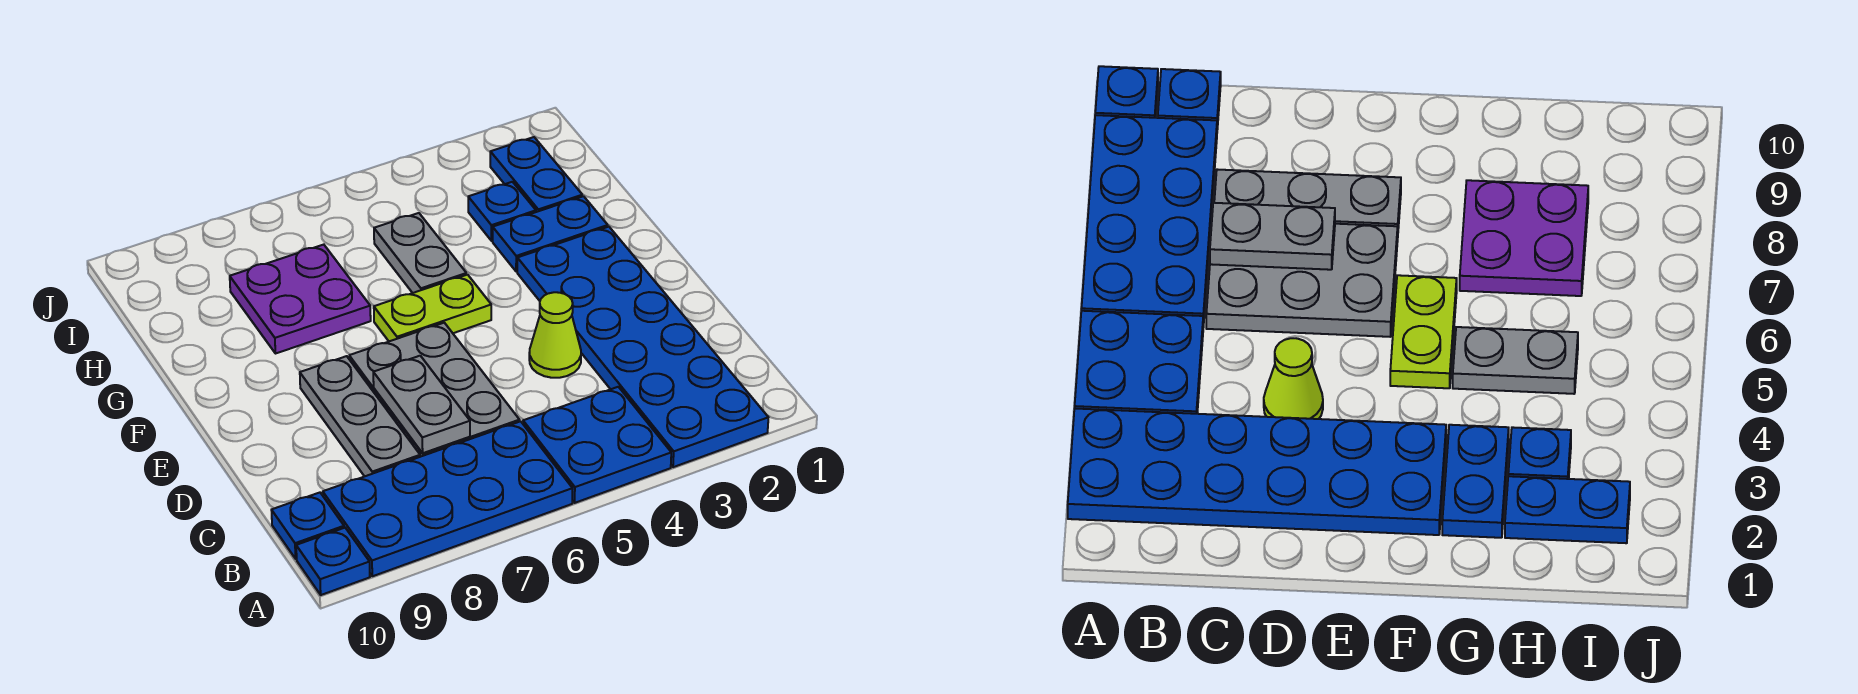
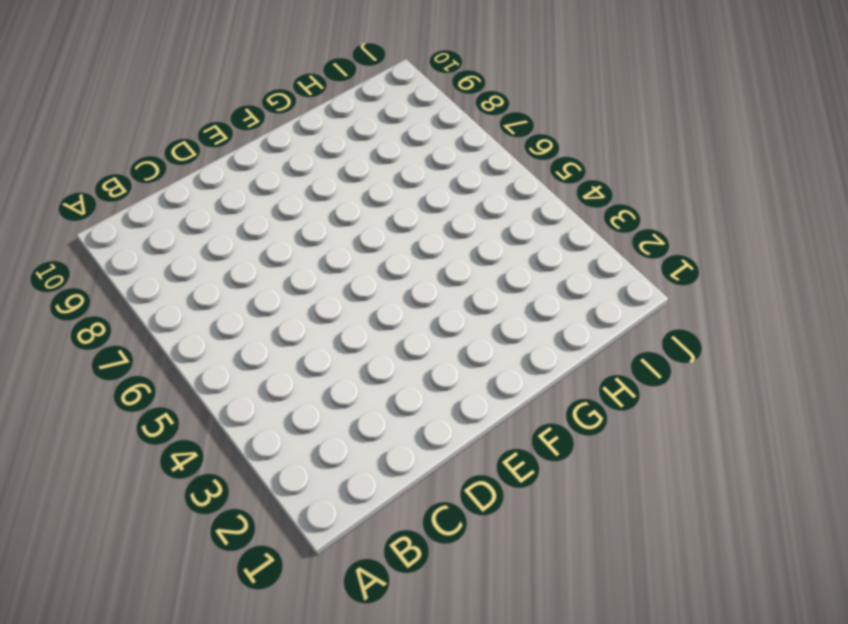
none -> blue 2x6 plate [517,227,768,467]
none -> blue 2x2 plate [523,387,671,503]
none -> blue 2x4 plate [323,421,573,576]

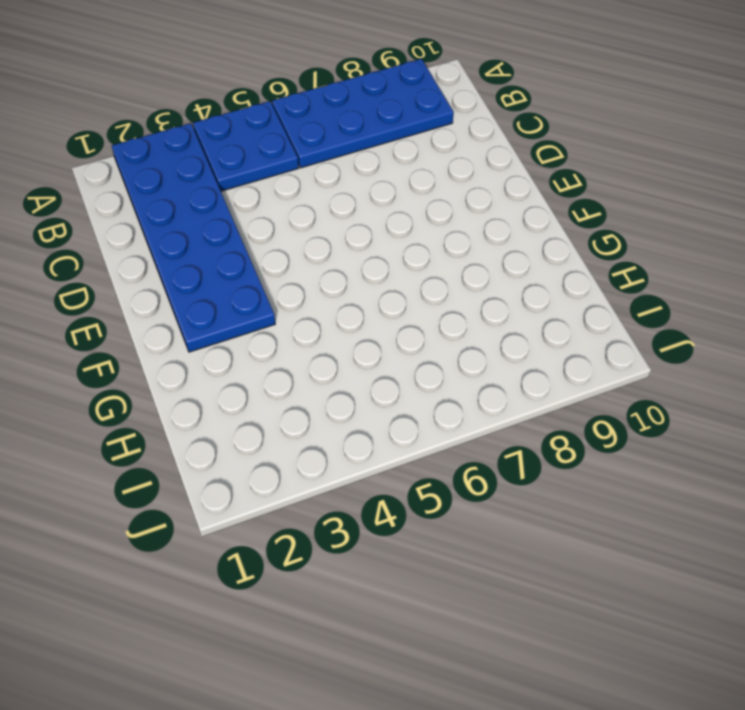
none -> blue 1x1 plate [296,528,370,595]
none -> blue 1x1 plate [271,493,344,559]
none -> grey 2x3 plate [349,323,519,457]

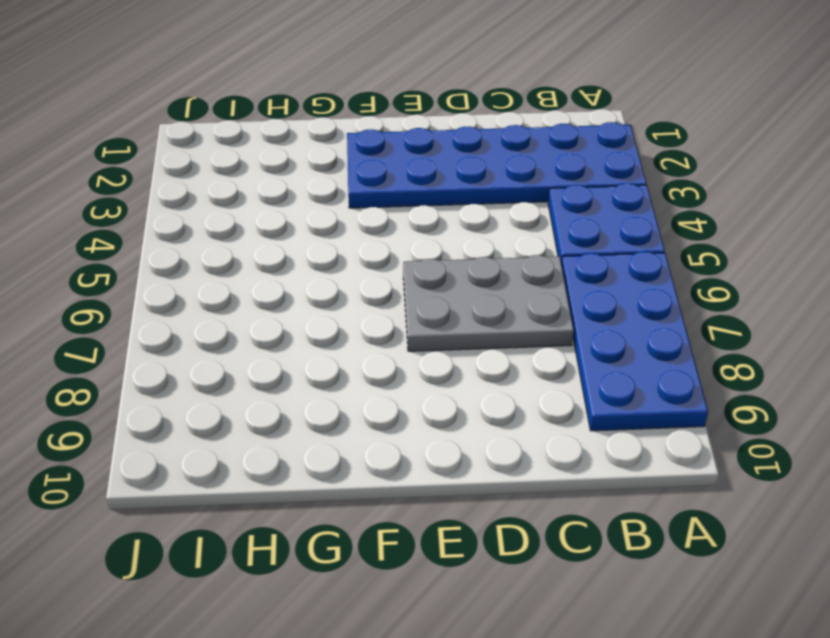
none -> blue 1x1 plate [296,528,370,595]
none -> blue 1x1 plate [271,493,344,559]
none -> grey 1x3 plate [300,356,420,476]

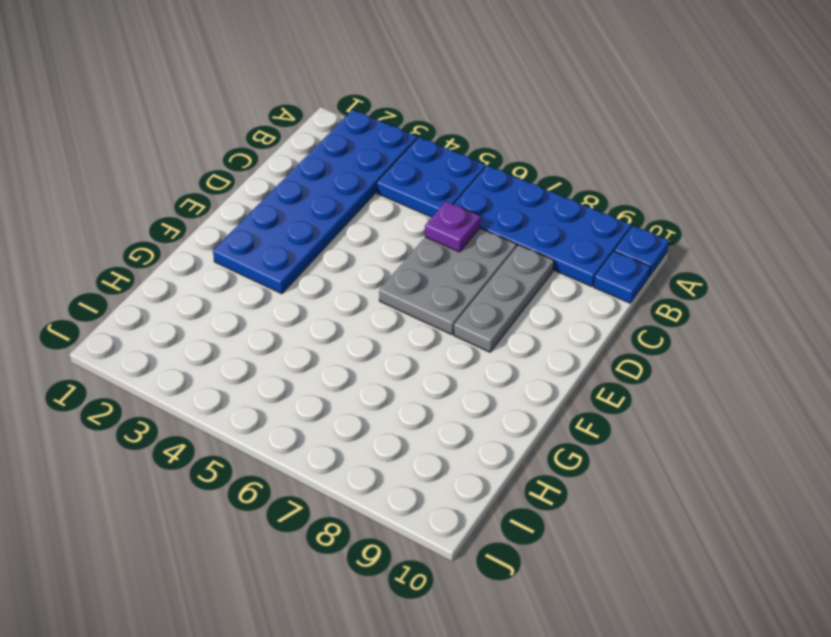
purple 1x1 plate [425,201,481,252] -> none
none -> lime 1x1 cone [529,292,581,378]
none -> lime 1x2 plate [374,275,491,341]
none -> blue 1x2 plate [493,196,608,272]

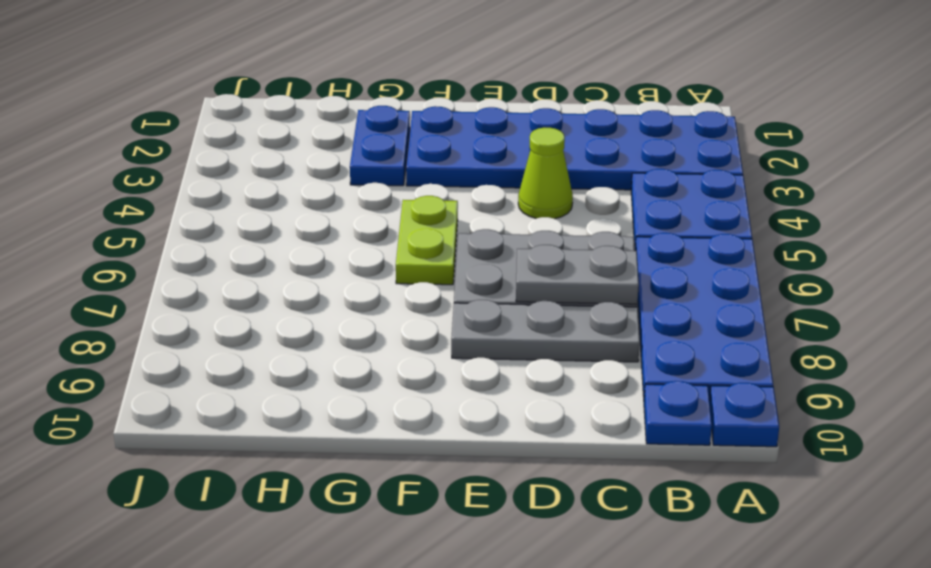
none -> grey 1x2 plate [374,213,466,293]
none -> purple 2x2 plate [230,245,371,354]
none -> blue 1x2 plate [490,137,582,212]

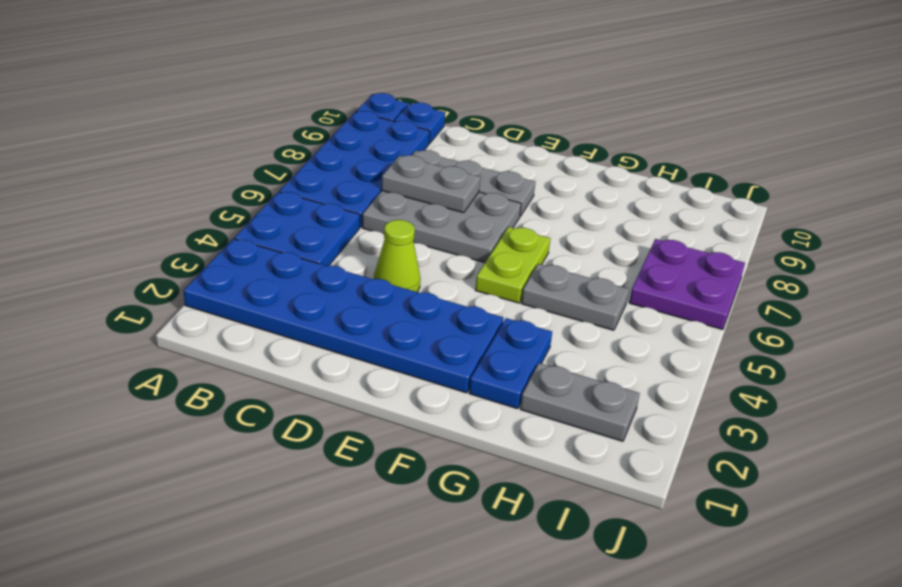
grey 1x2 plate [520,363,640,441] -> blue 1x2 plate [490,137,582,212]
purple 2x2 plate [629,239,745,330] -> purple 2x2 plate moved to [230,245,371,354]
none -> blue 1x1 plate [468,182,536,241]

